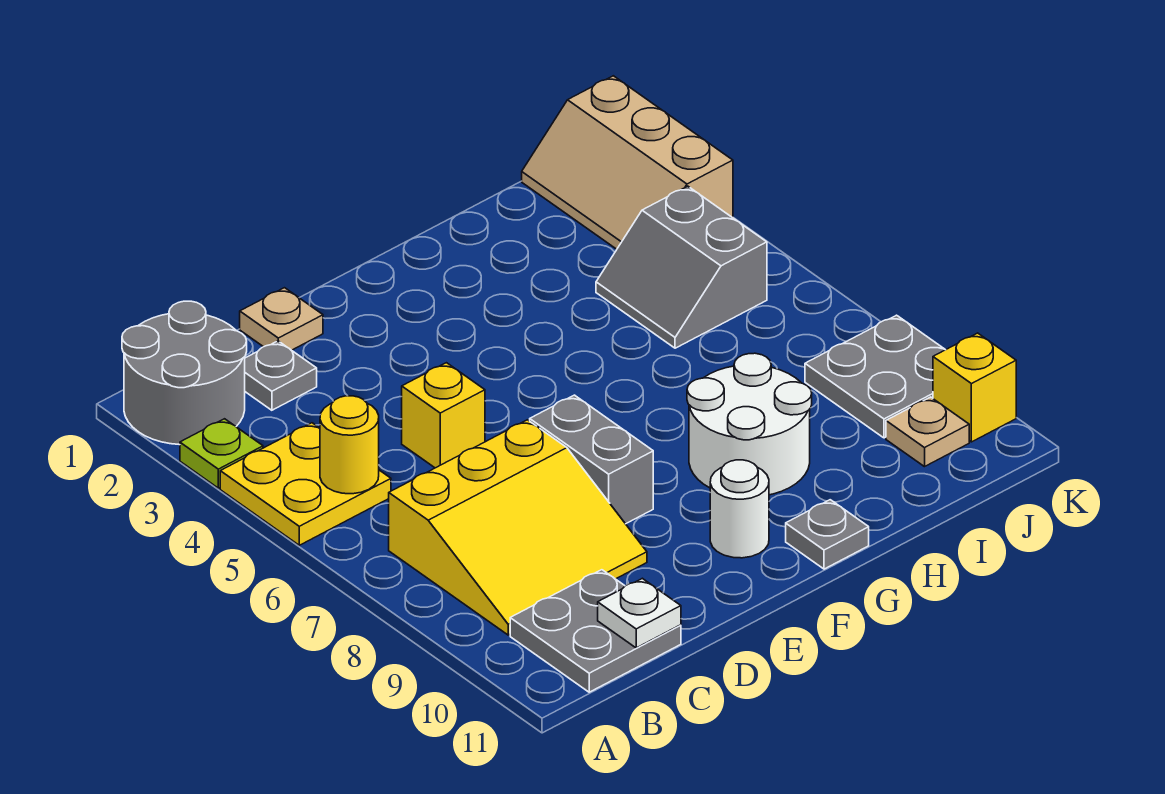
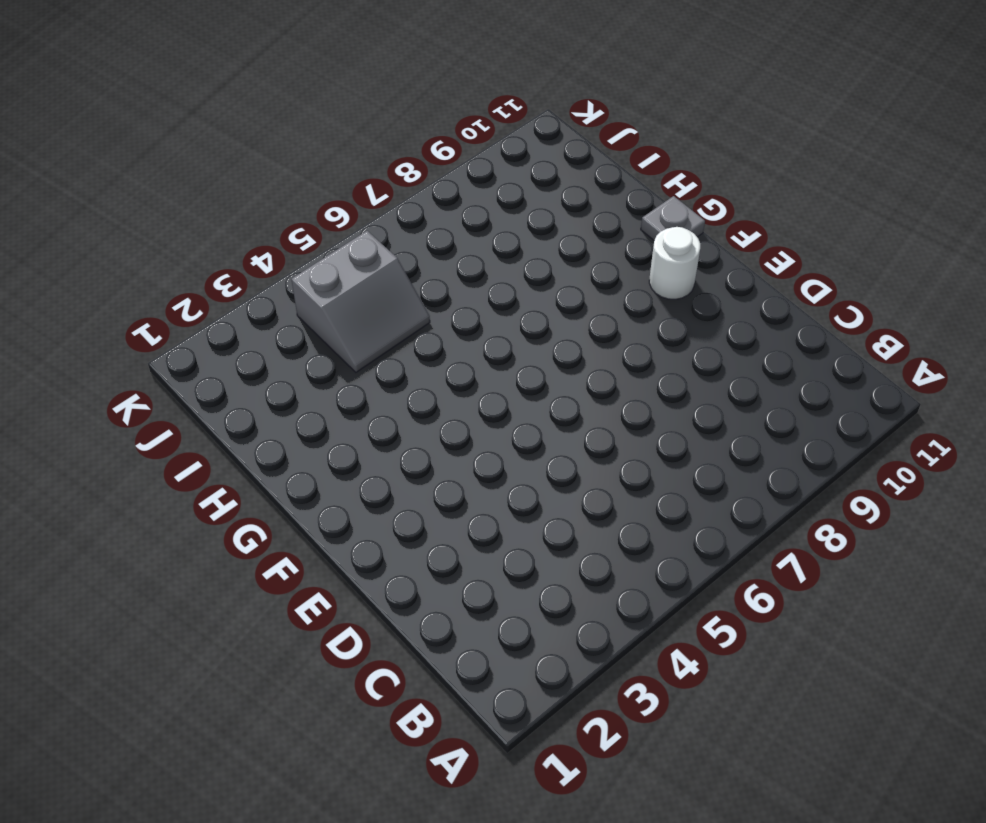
none -> grey 2x2 round brick [122,301,247,445]
none -> lime 1x1 plate [180,419,263,488]
none -> yellow 2x2 plate [220,423,391,545]

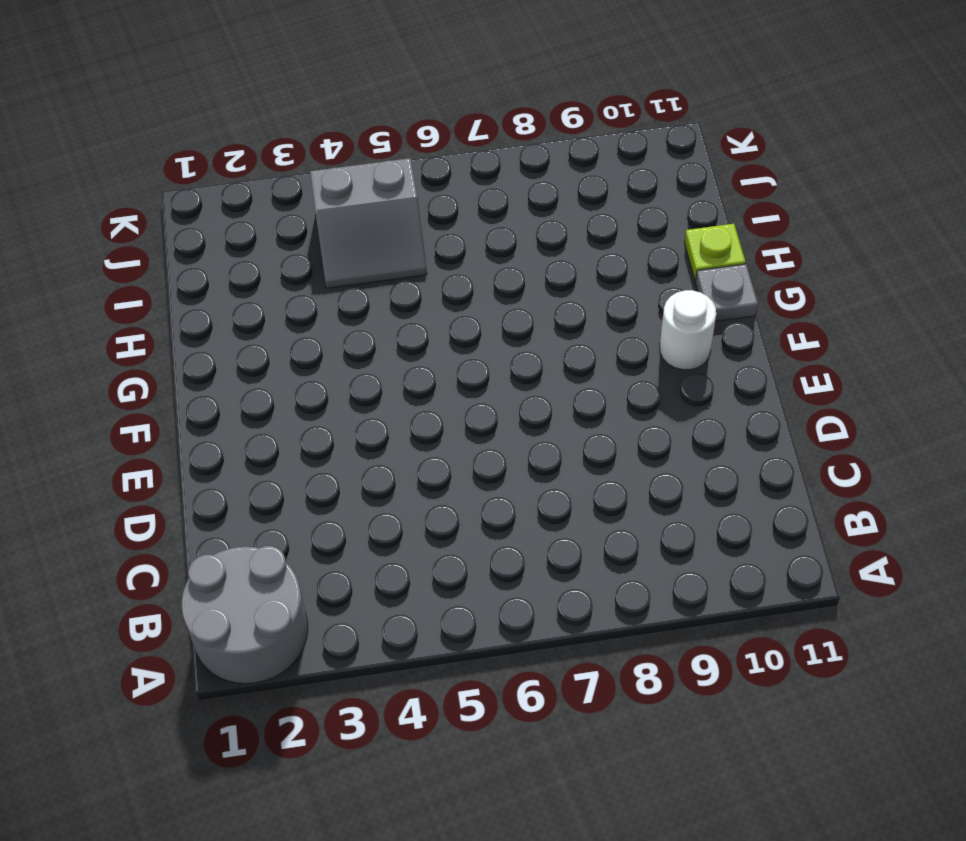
lime 1x1 plate [684,224,746,281] -> lime 1x1 plate moved to [180,419,263,488]
none -> yellow 2x2 plate [220,423,391,545]
none -> yellow 3x3 slope [389,420,647,635]
none -> grey 2x2 plate [510,570,681,692]

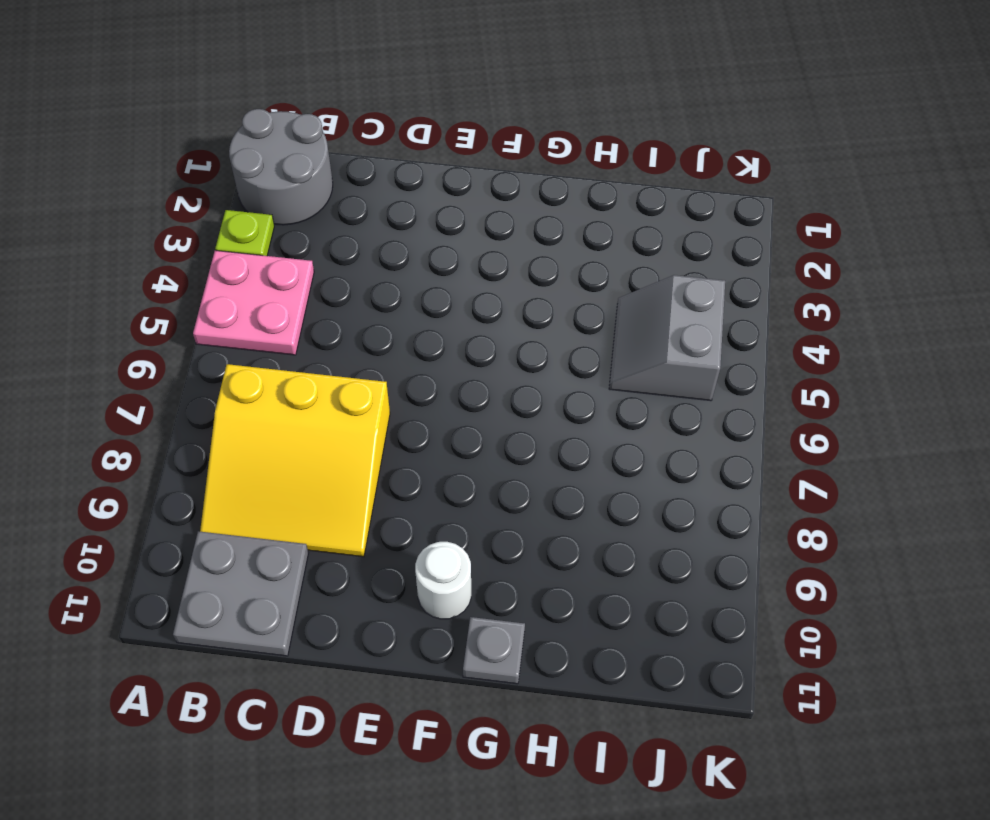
pink 2x2 plate [193,250,314,355] -> yellow 2x2 plate [220,423,391,545]
none -> grey 1x1 plate [245,341,317,410]
none -> tan 1x1 plate [240,288,323,350]
none -> yellow 1x1 brick [402,363,485,468]

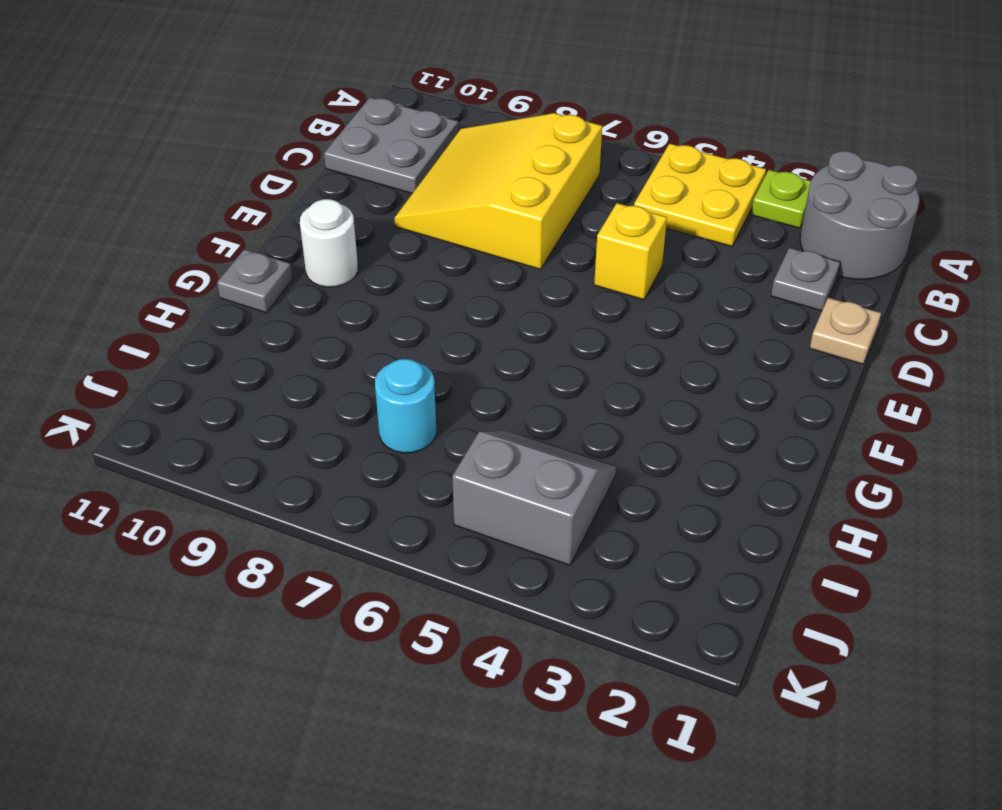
cyan 1x1 round brick [375,359,437,453] -> none
none -> grey 1x2 brick [530,395,653,524]
none -> white 2x2 round brick [687,353,812,495]
none -> tan 2x3 slope [522,76,733,249]

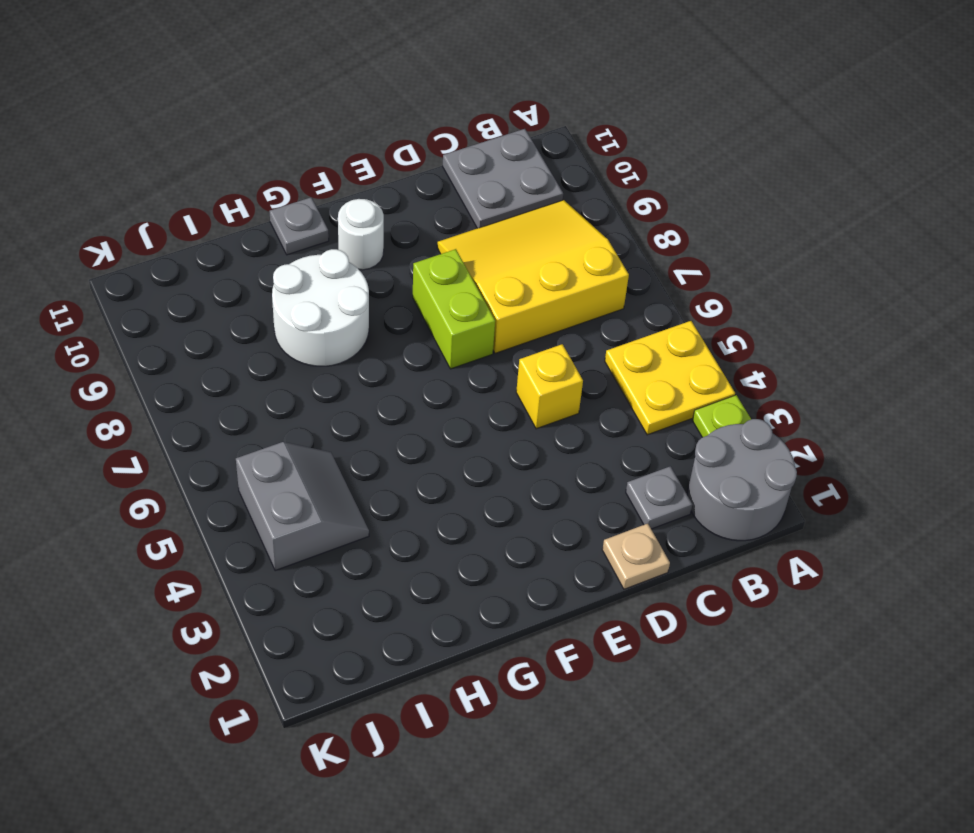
lime 1x2 brick [413,249,495,369] -> grey 1x2 brick [530,395,653,524]
none -> tan 2x3 slope [522,76,733,249]
none -> grey 2x2 plate [805,315,945,438]
none -> tan 1x1 plate [886,397,969,467]

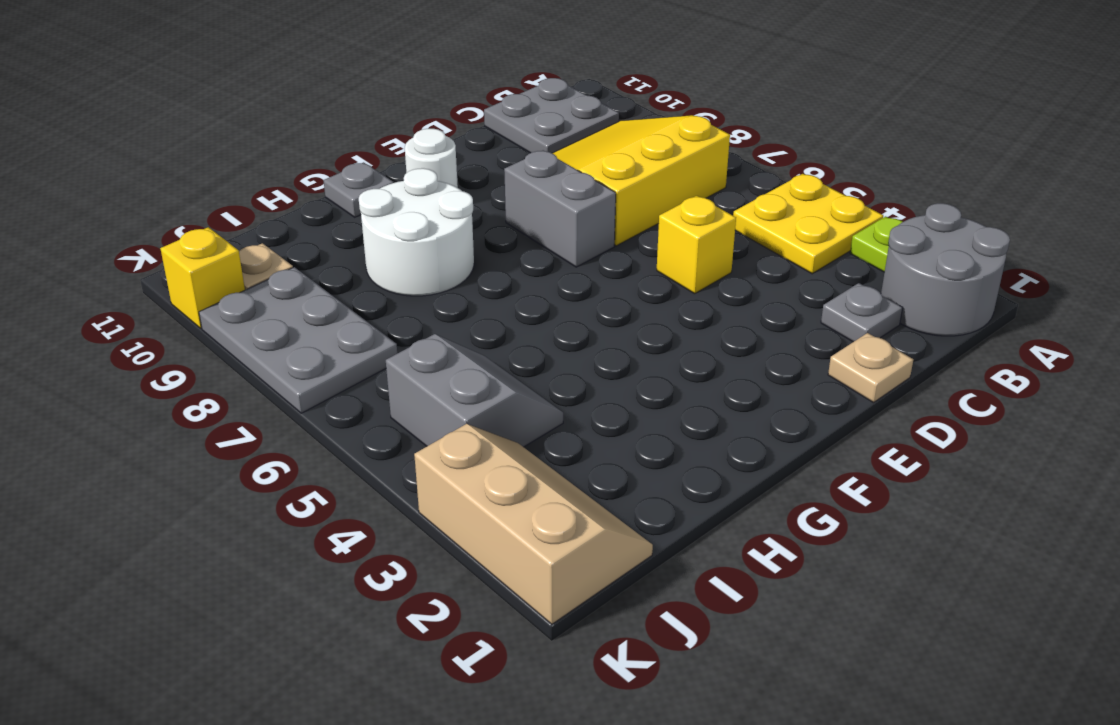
grey 2x3 plate [199,267,397,413] -> grey 2x2 plate [805,315,945,438]
none -> yellow 1x1 round brick [320,396,379,494]
none -> white 1x1 plate [598,578,681,648]

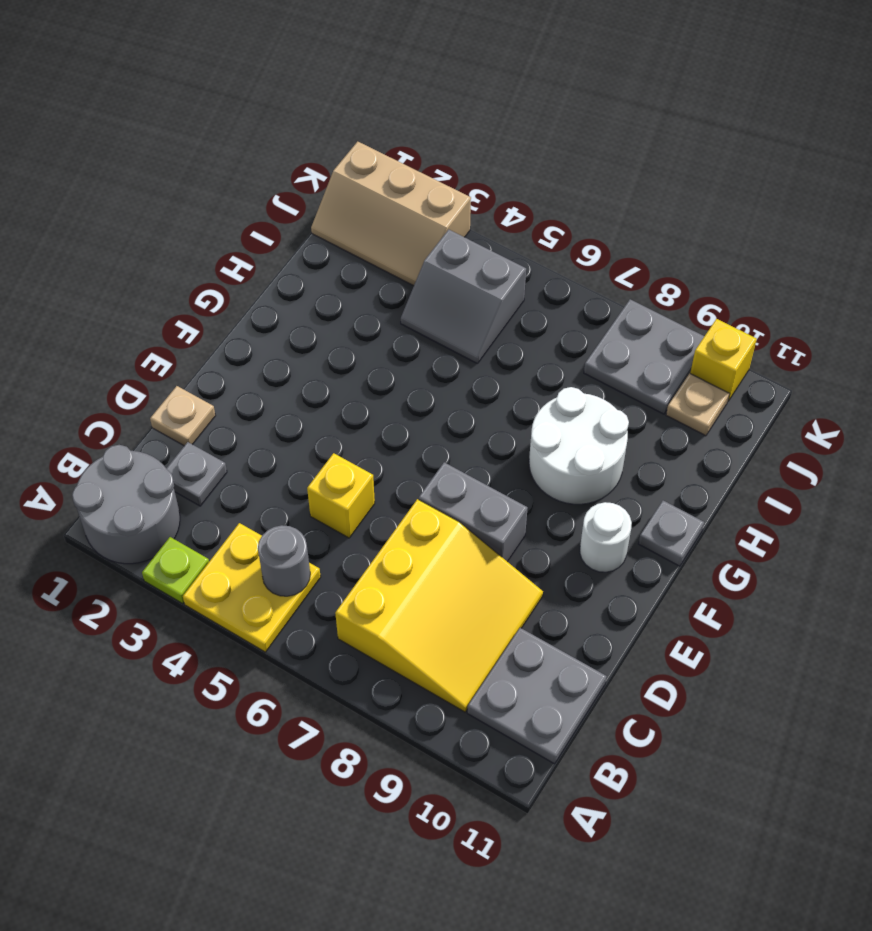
grey 1x1 round brick [258,525,310,596] -> yellow 1x1 round brick [320,396,379,494]
none -> white 1x1 plate [598,578,681,648]

